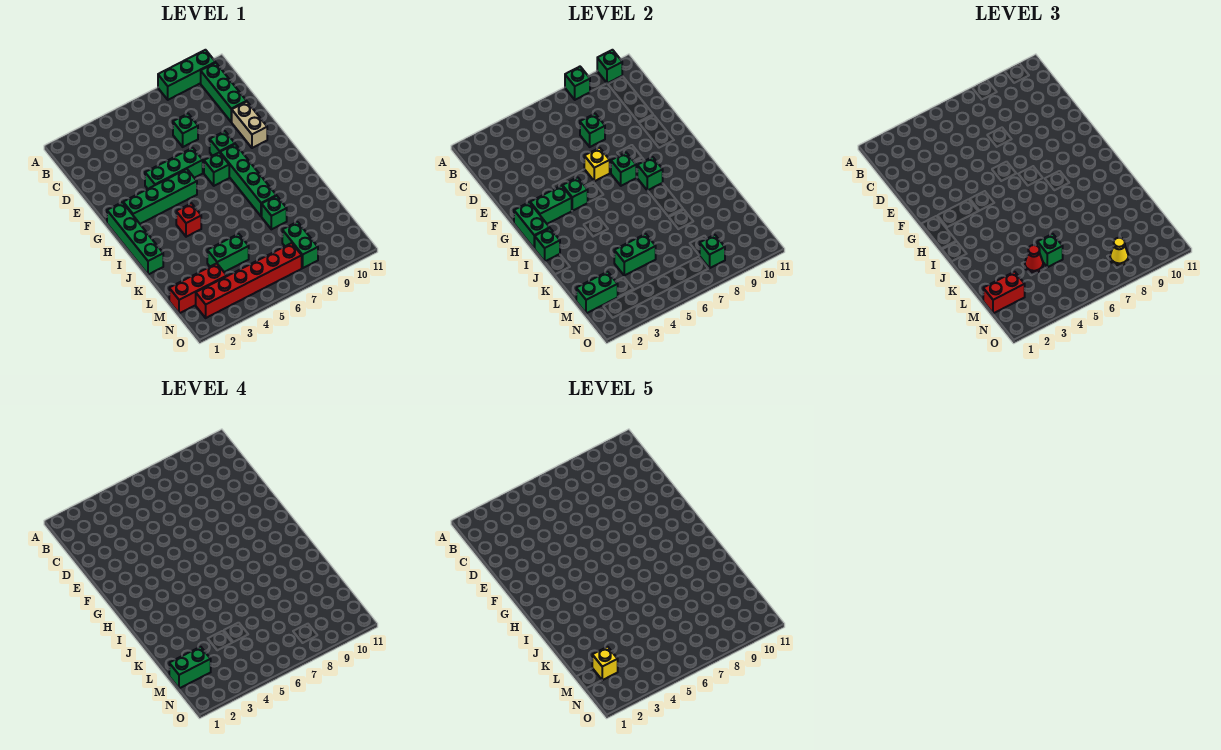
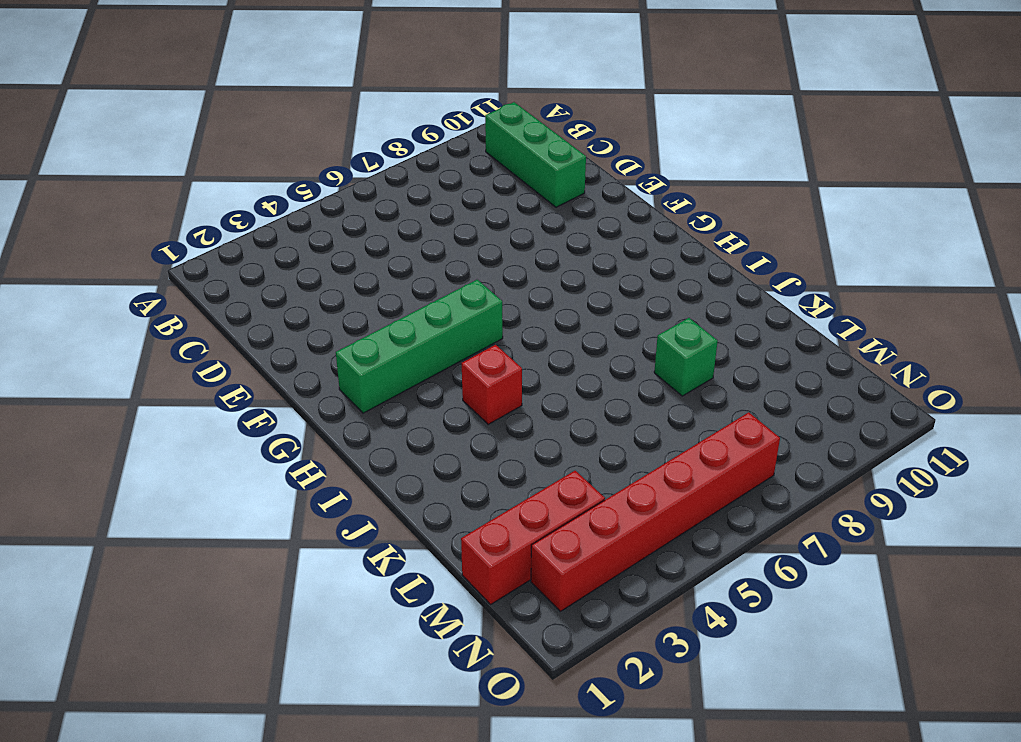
none -> green 1x3 brick [158,50,215,100]
none -> green 1x1 brick [173,114,198,147]
none -> tan 1x2 brick [232,102,267,148]
none -> green 1x3 brick [145,148,203,189]

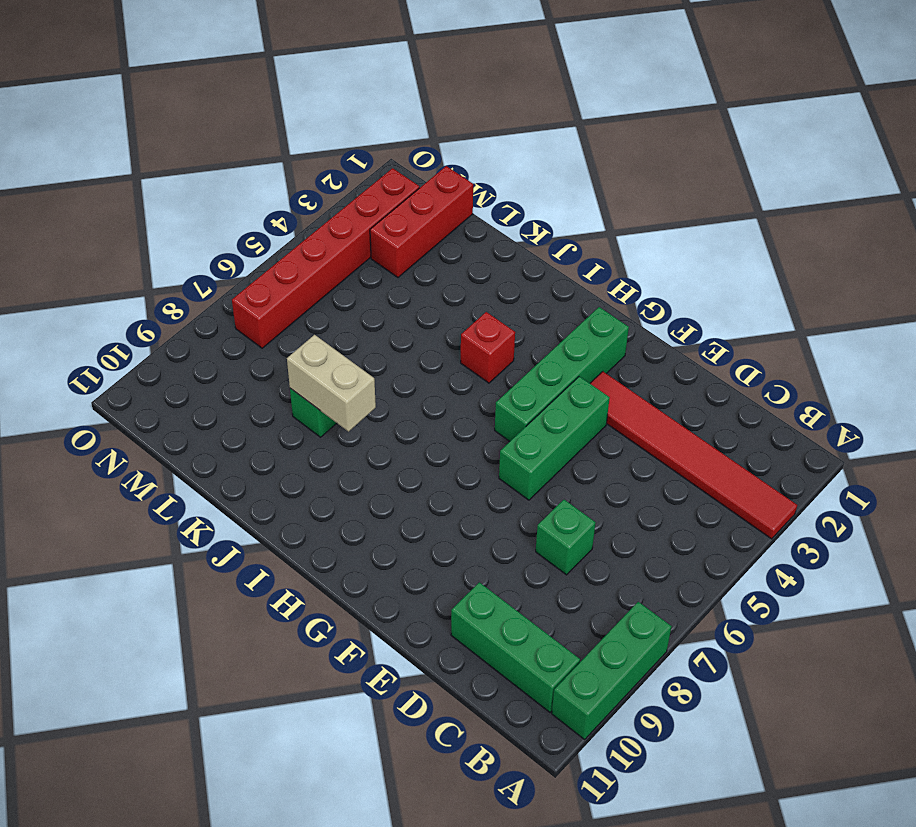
red 1x6 tile [590,372,797,539] -> none
tan 1x2 brick [287,335,376,432] -> tan 1x2 brick moved to [232,102,267,148]
none -> green 1x1 brick [210,131,235,156]
none -> green 1x4 brick [107,202,163,275]
none -> green 1x1 brick [204,152,229,186]
none -> green 1x4 brick [220,144,276,216]

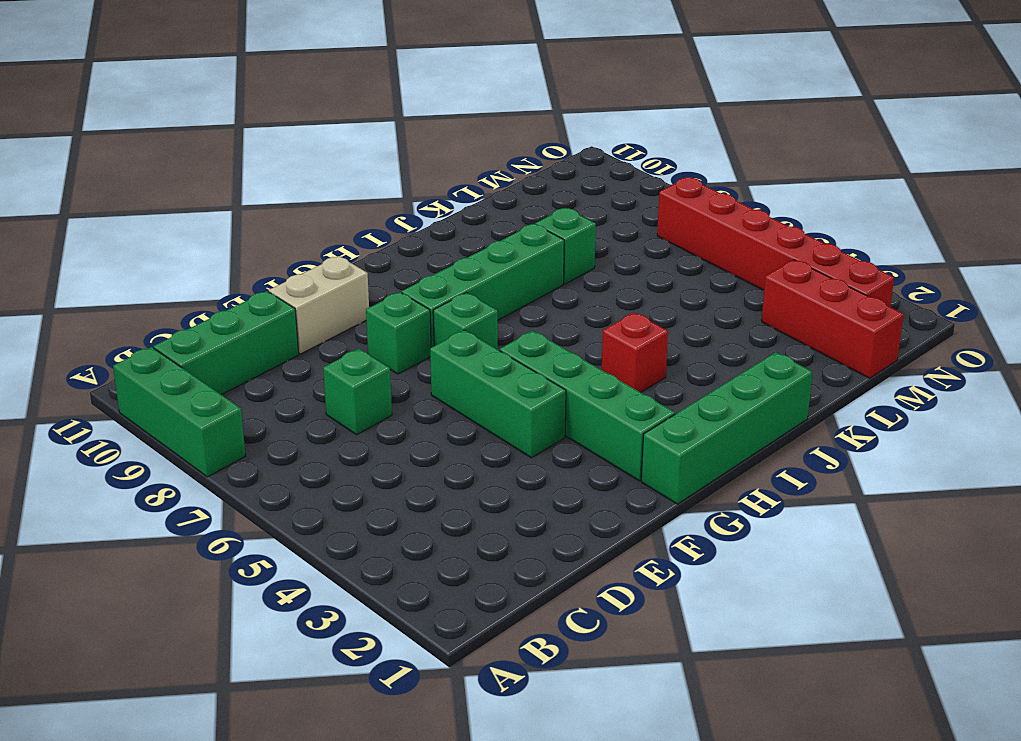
none -> green 1x2 brick [207,234,249,272]
none -> green 1x2 brick [282,222,318,268]
none -> green 1x1 brick [565,67,590,100]
none -> green 1x1 brick [597,50,622,83]

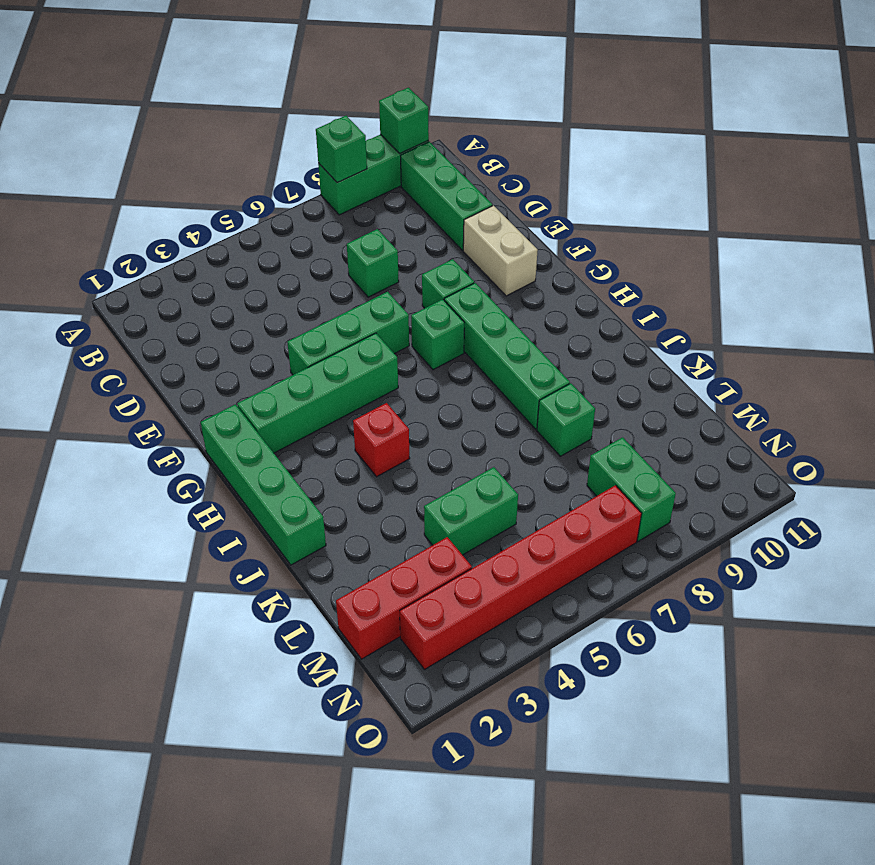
none -> green 1x1 brick [580,114,605,147]
none -> yellow 1x1 brick [584,148,610,181]
none -> green 1x2 brick [514,202,549,248]
none -> green 1x2 brick [530,186,572,224]

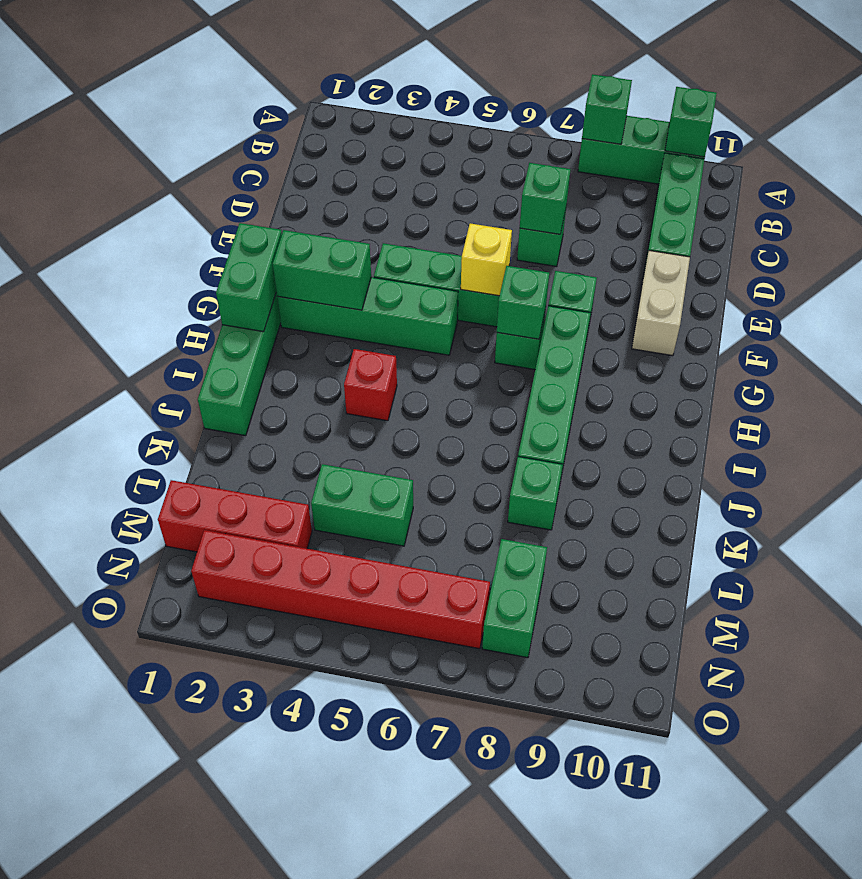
none -> green 1x1 brick [562,177,588,211]
none -> green 1x1 brick [637,157,663,191]
none -> green 1x1 brick [534,228,560,261]
none -> green 1x2 brick [614,234,656,275]

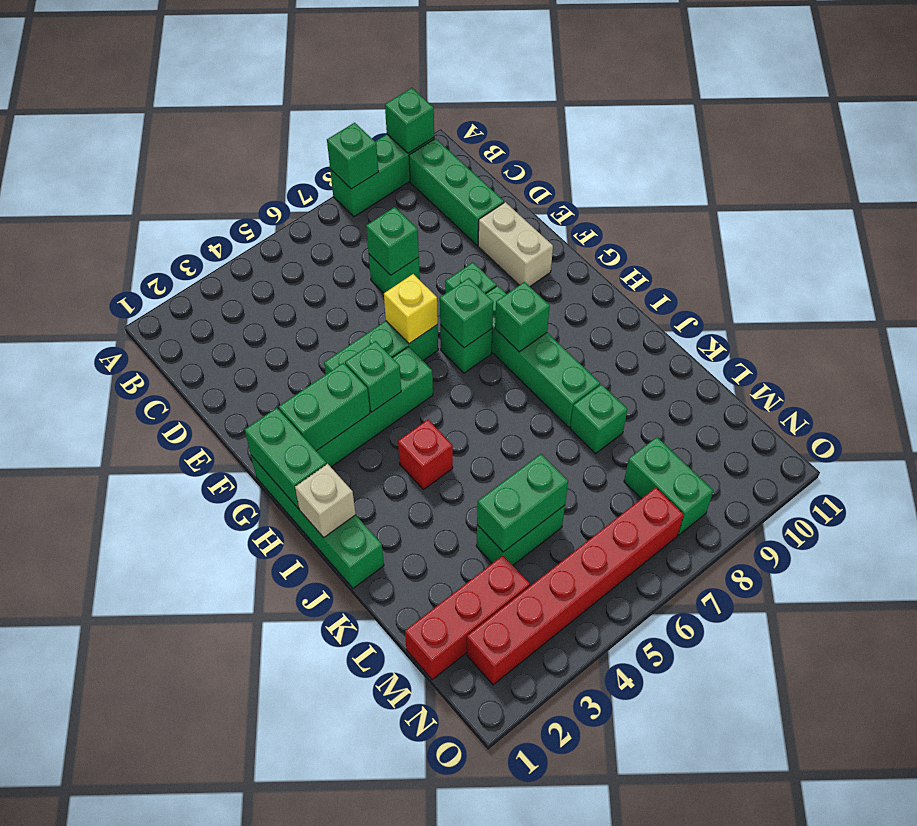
tan 1x1 brick [295,464,356,537] -> green 1x1 brick [534,228,560,261]
none -> green 1x2 brick [576,272,618,313]
none -> green 1x1 brick [700,235,725,268]
none -> red 1x1 cone [1025,245,1043,273]
none -> green 1x1 brick [1037,234,1063,267]

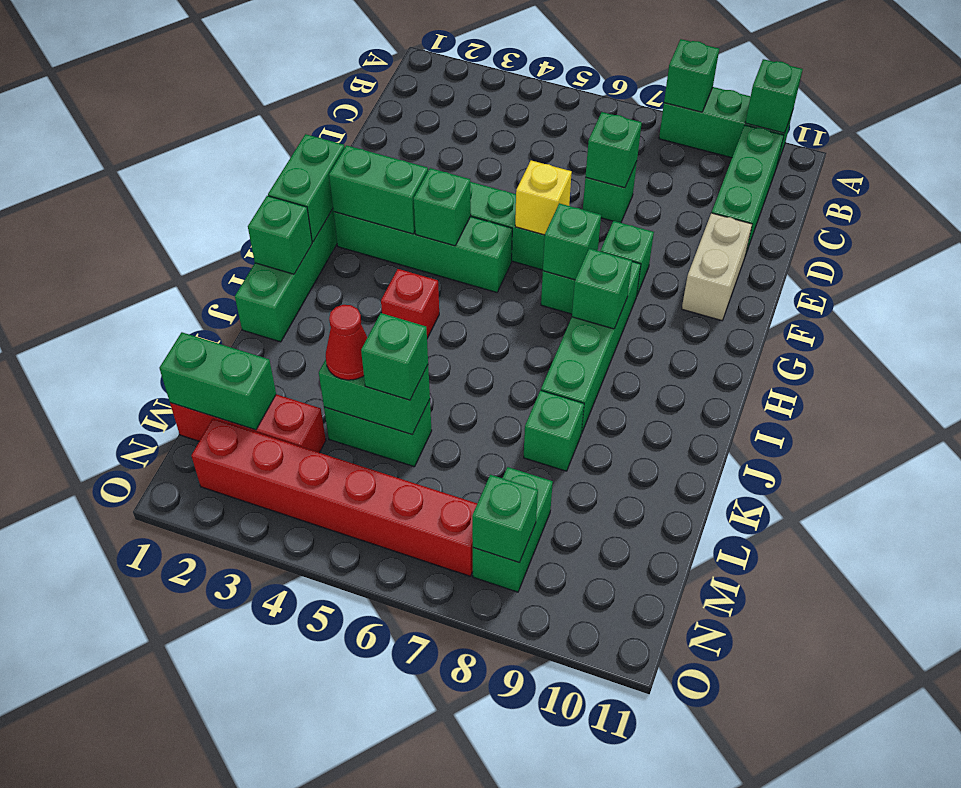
none -> red 1x2 brick [983,272,1025,313]
none -> yellow 1x1 cone [1110,238,1128,266]
none -> green 1x2 brick [169,647,211,688]
none -> yellow 1x1 brick [592,647,618,680]

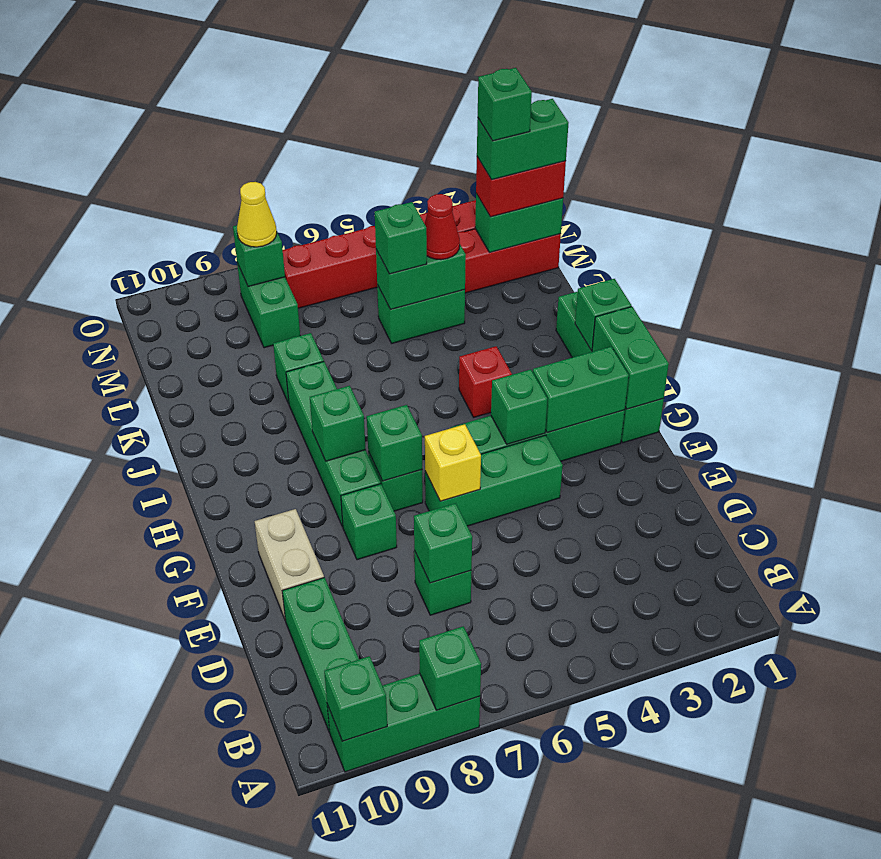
green 1x1 brick [478,68,532,141] -> yellow 1x1 brick [592,647,618,680]

